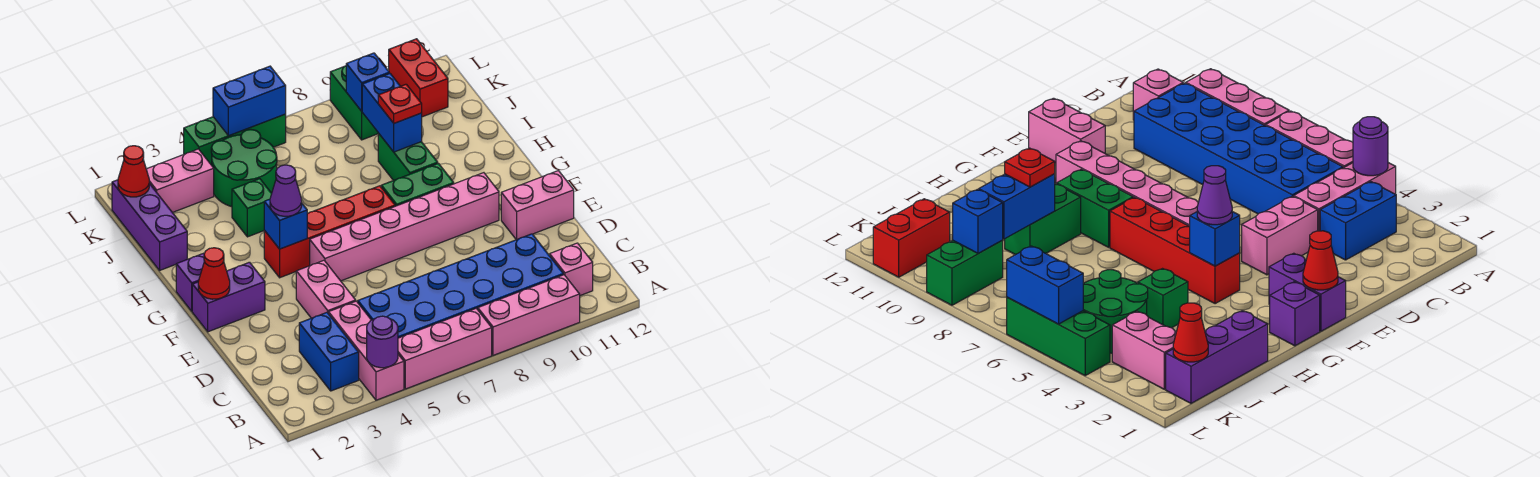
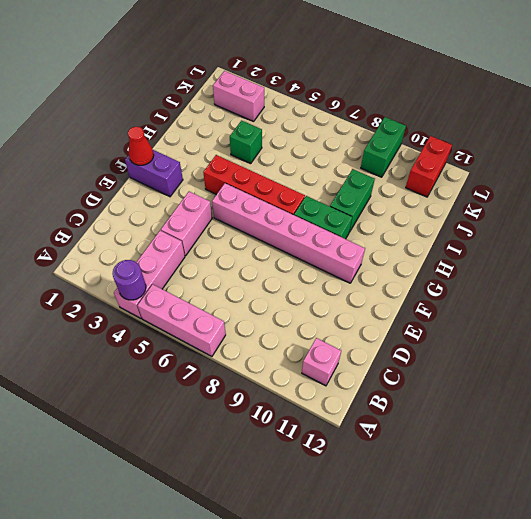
none -> pink 1x3 brick [478,275,580,355]
none -> blue 1x2 brick [299,312,359,391]
none -> blue 2x6 brick [358,234,563,338]
none -> pink 1x2 brick [501,171,574,240]

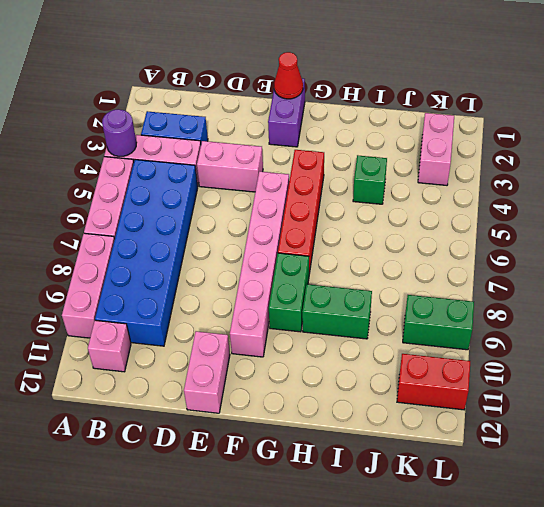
none -> purple 1x1 brick [176,253,204,311]
none -> purple 1x3 brick [112,180,187,270]
none -> green 2x2 round brick [211,130,277,207]
none -> green 1x3 brick [184,114,286,165]

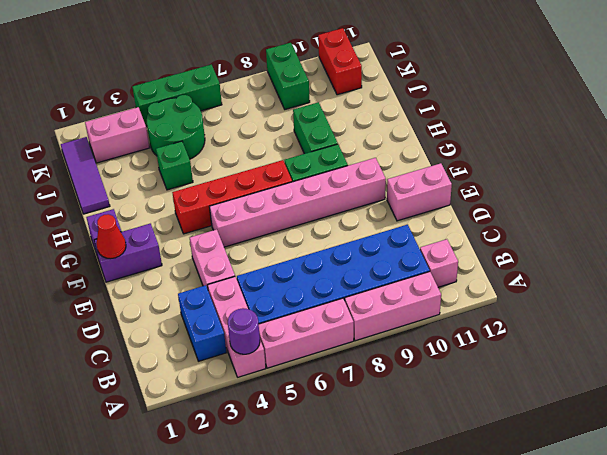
purple 1x3 tile [61,137,110,214] -> purple 1x3 brick [112,180,187,270]
none -> blue 1x1 brick [264,199,308,249]
none -> blue 1x2 brick [362,73,422,152]
none -> red 1x1 cone [118,146,149,197]
none -> blue 1x1 brick [346,53,389,111]

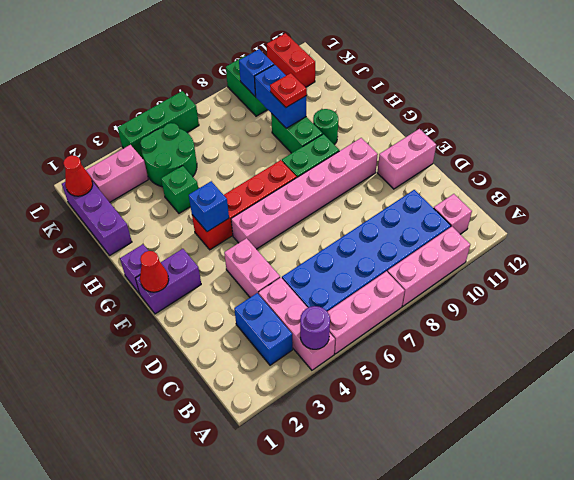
green 1x1 round brick [313,109,338,145] -> none
none -> blue 1x2 brick [213,66,286,136]
none -> purple 1x1 cone [270,165,302,216]

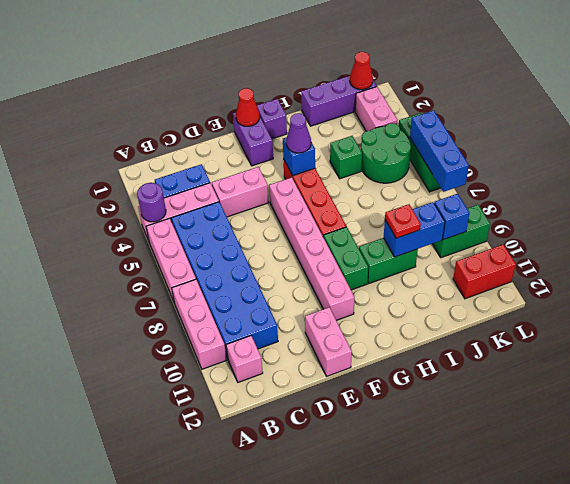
blue 1x3 brick [410,110,469,192] -> blue 1x2 brick [213,66,286,136]

